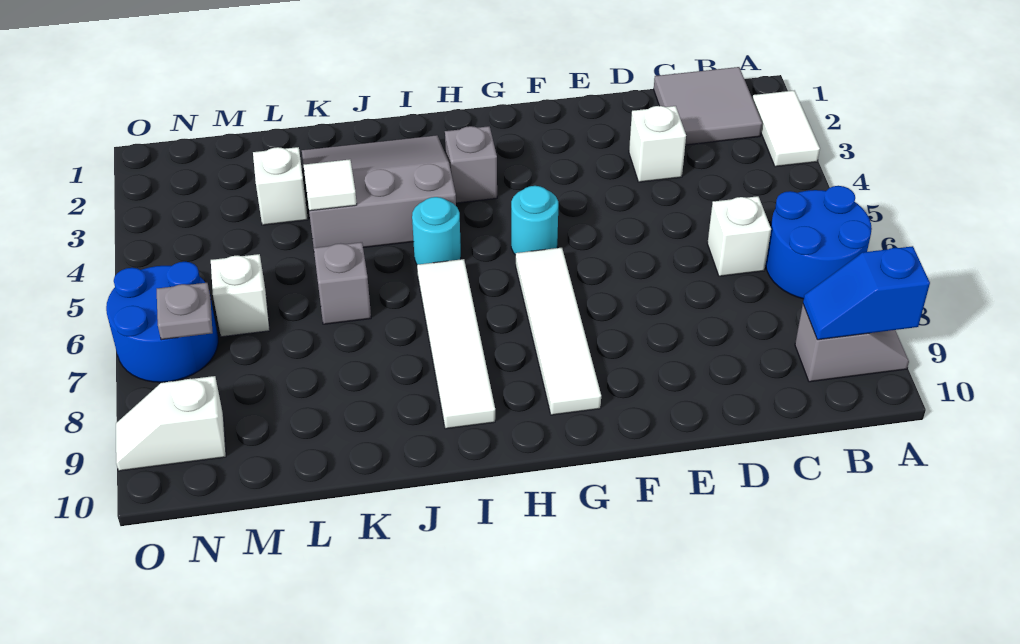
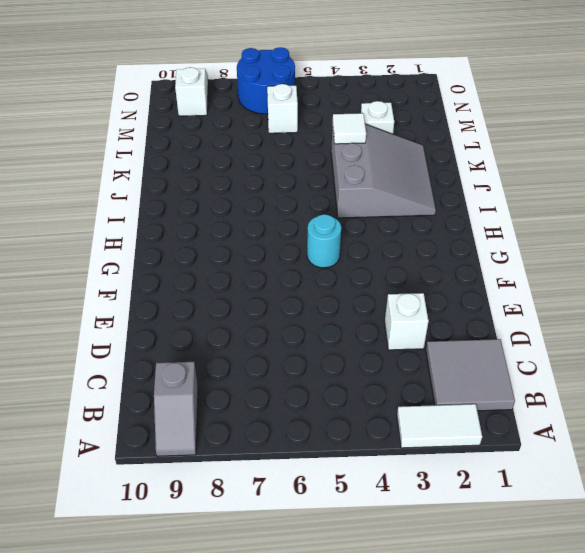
none -> blue 2x2 round brick [766,186,872,299]
none -> white 1x1 brick [707,196,771,276]
none -> white 1x4 tile [516,248,601,415]

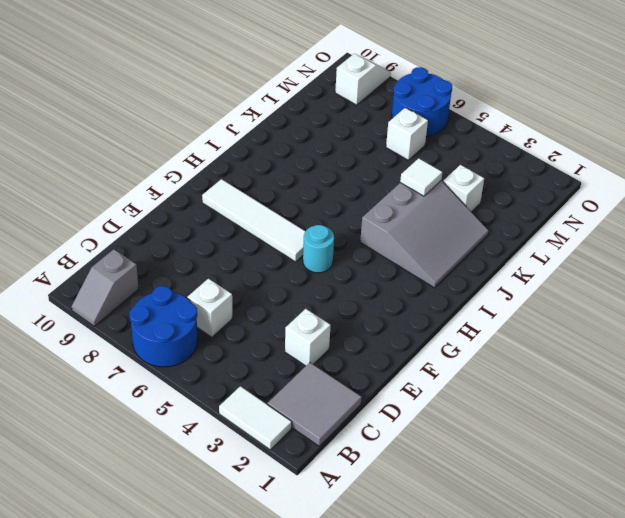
none -> grey 1x1 brick [445,126,497,203]
none -> cyan 1x1 round brick [412,197,461,265]
none -> white 1x4 tile [417,259,495,429]

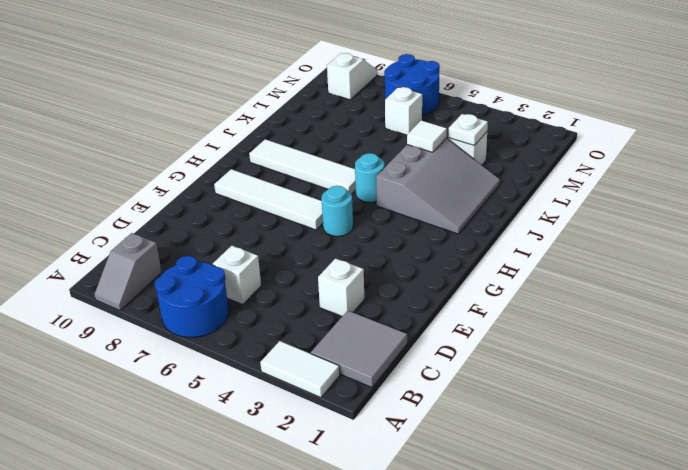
white 1x1 plate [448,114,488,145] -> none
none -> grey 1x1 brick [445,126,497,203]
none -> grey 1x1 brick [314,242,371,324]
none -> blue 1x2 slope [803,246,930,340]

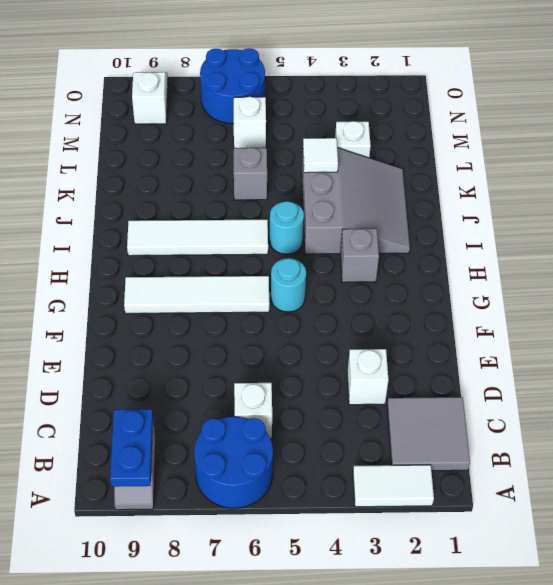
blue 1x2 plate [110,409,153,487] -> blue 1x2 slope [803,246,930,340]
none -> grey 1x1 plate [157,283,213,340]

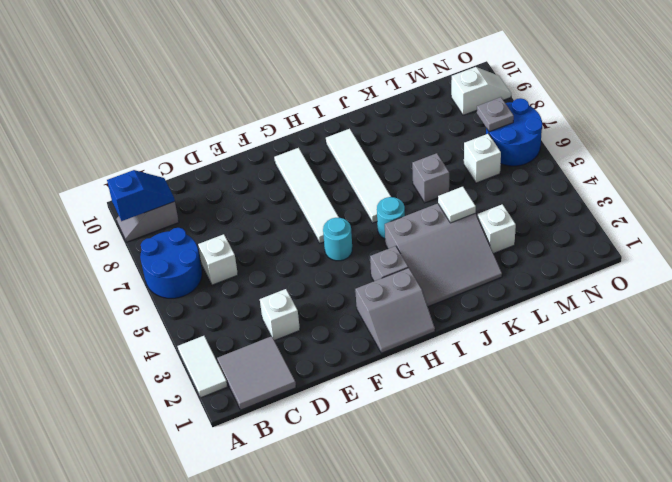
grey 2x2 slope [355,268,435,353] -> none

